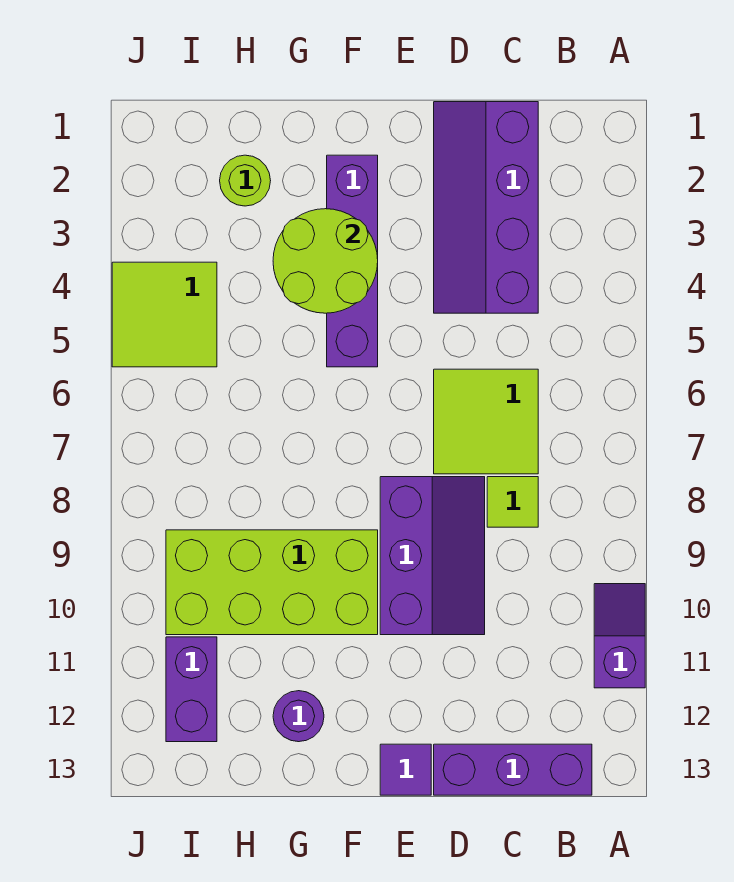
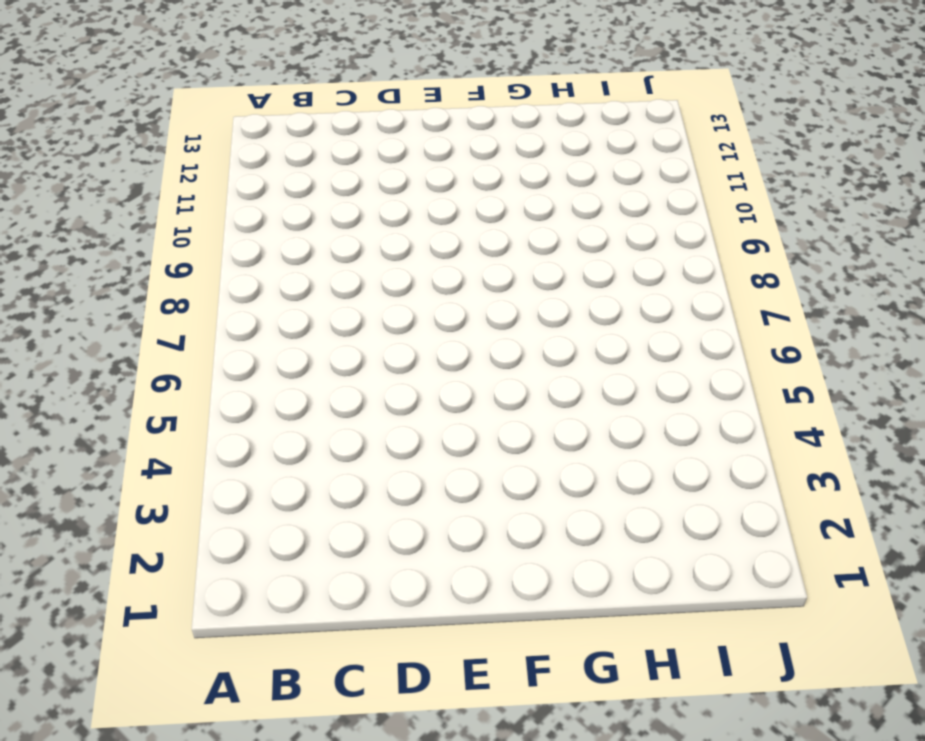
none -> purple 1x2 slope [594,584,645,688]
none -> purple 1x3 brick [434,744,592,795]
none -> purple 2x4 slope [434,102,538,313]

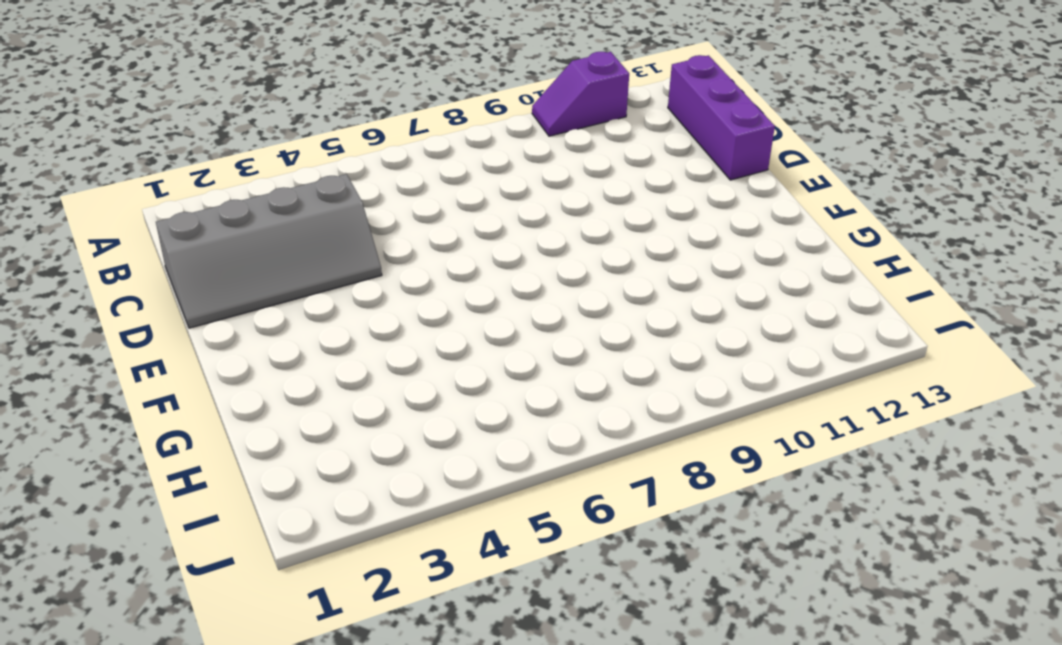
grey 2x4 slope [156,174,382,328] -> purple 2x4 slope [434,102,538,313]
none -> lime 2x2 tile [434,369,538,474]
none -> lime 1x1 tile [487,477,538,527]
none -> purple 2x3 slope [380,477,485,635]

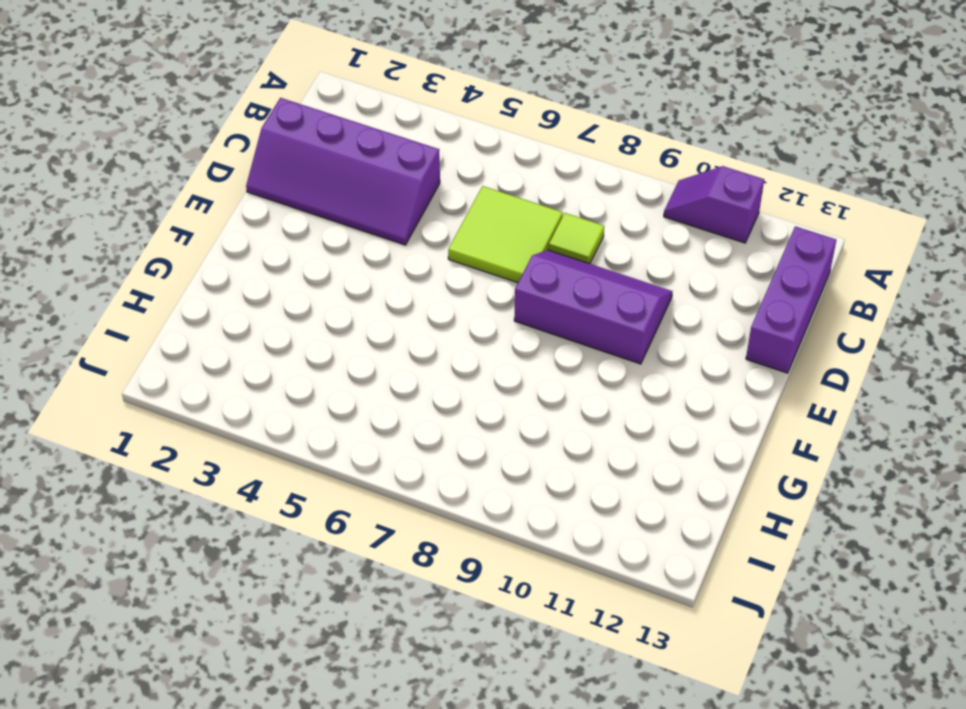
none -> purple 1x1 tile [380,744,431,795]
none -> purple 1x4 brick [327,155,378,367]
none -> lime 2x4 brick [166,530,378,635]

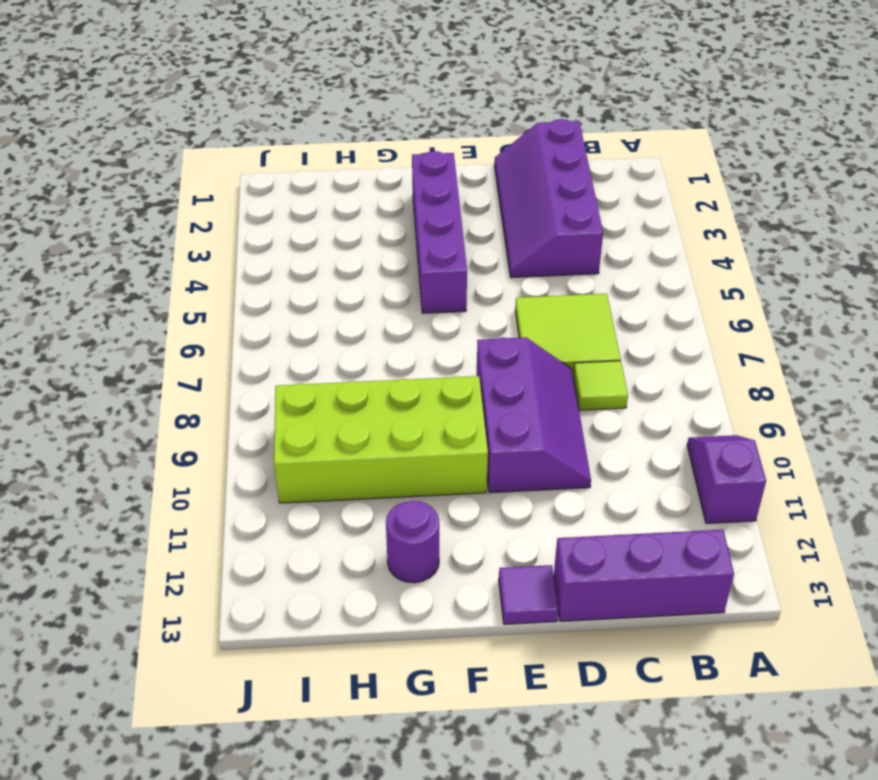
none -> lime 1x1 round brick [220,155,271,206]
none -> lime 2x2 tile [112,262,217,367]
none -> purple 1x2 brick [166,637,217,742]

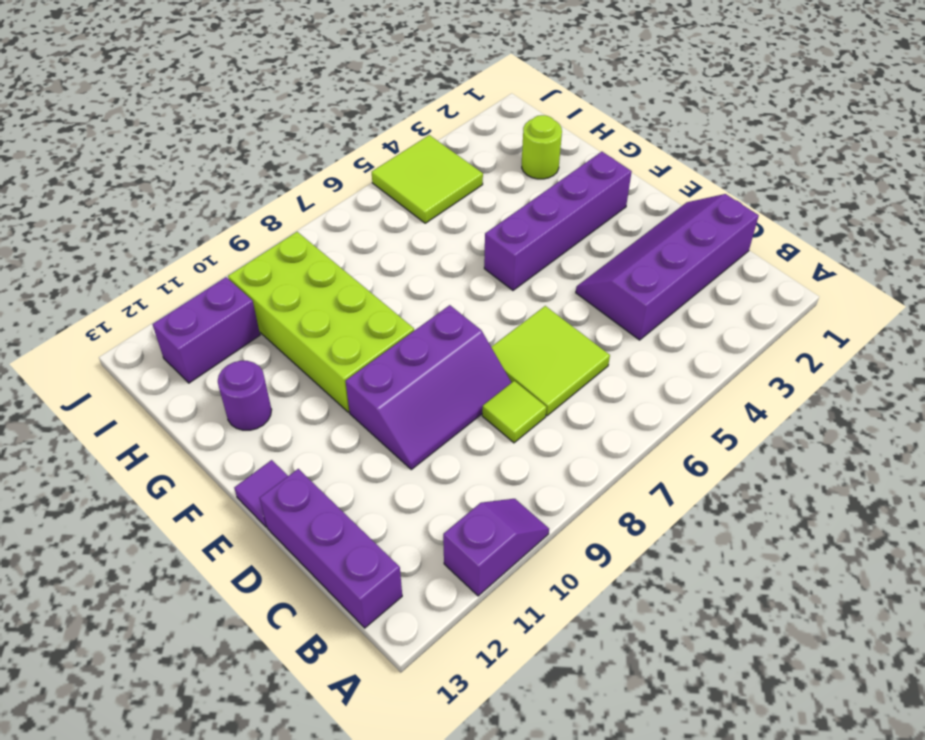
none -> lime 2x2 round brick [273,209,378,313]

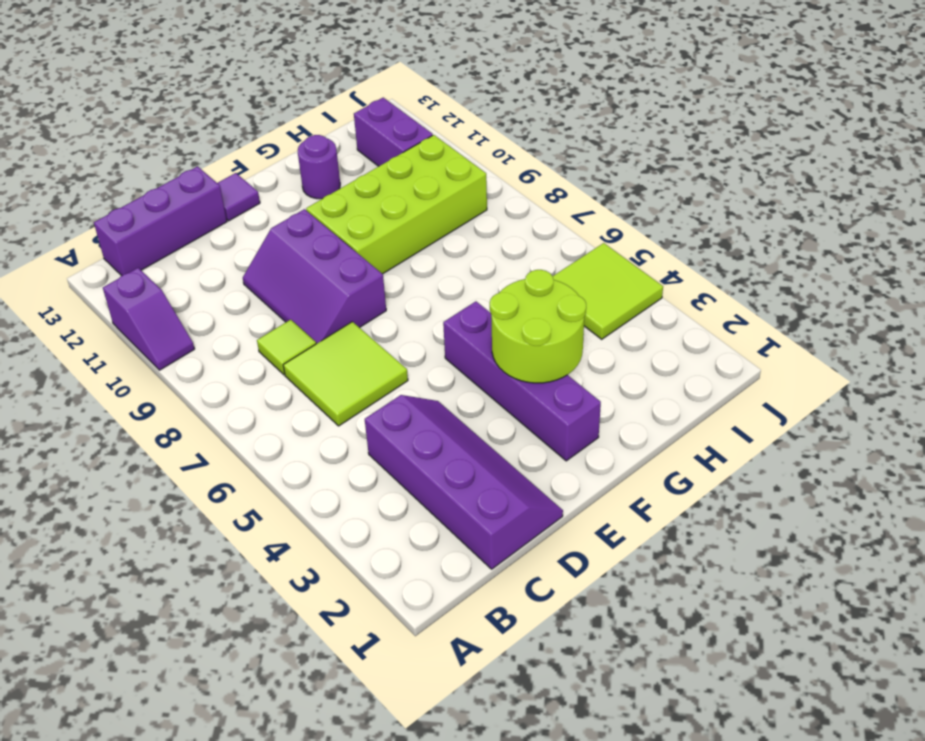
none -> lime 1x1 round brick [220,155,271,206]

